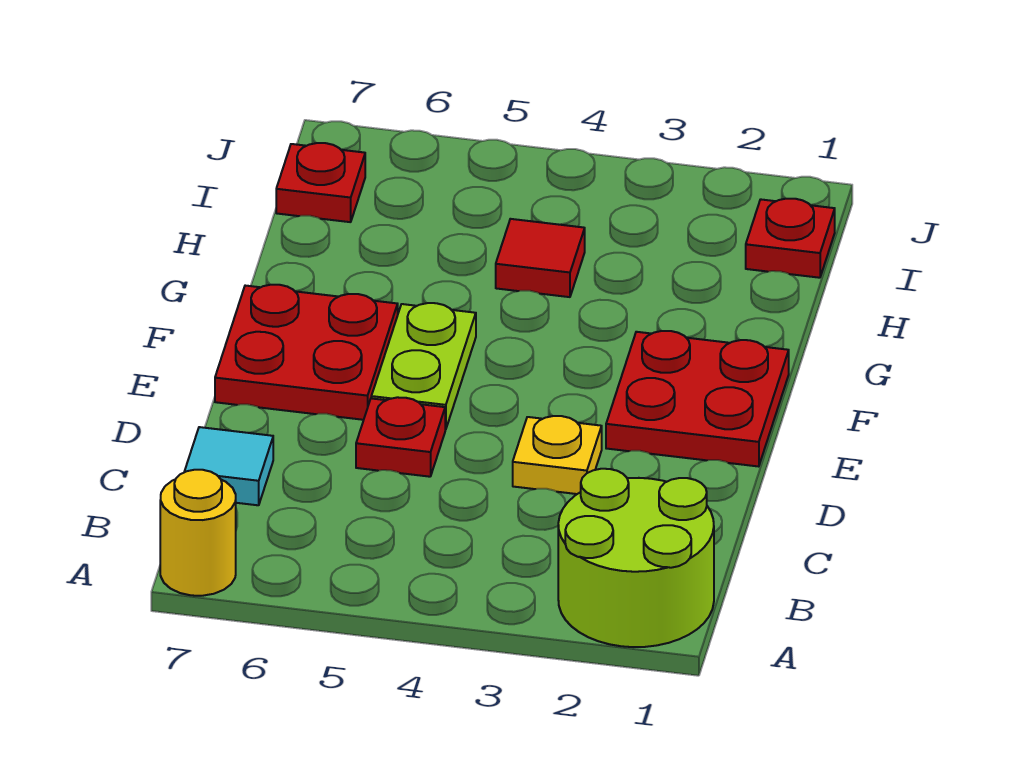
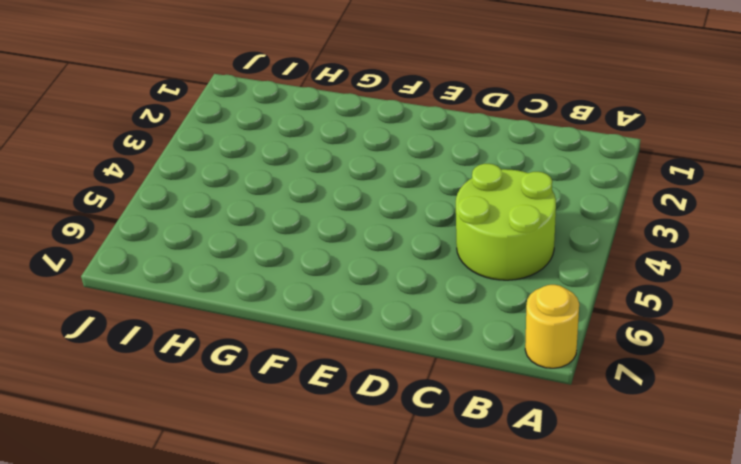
lime 2x2 round brick [456,164,556,280] -> lime 2x2 round brick moved to [558,469,714,647]
none -> cyan 1x1 tile [184,427,273,505]
none -> yellow 1x1 plate [513,416,602,494]

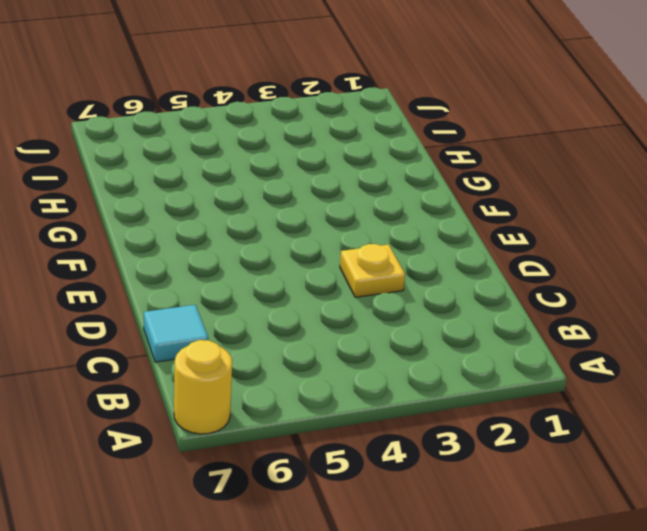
none -> lime 2x2 round brick [558,469,714,647]
none -> red 1x1 plate [356,397,445,477]

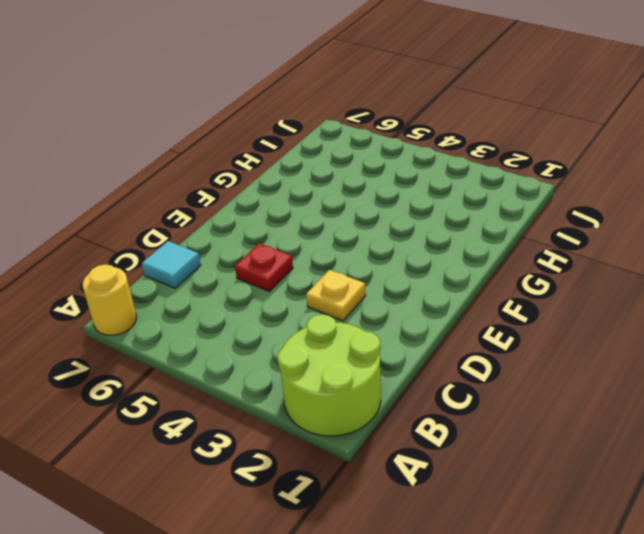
none -> red 2x2 plate [606,331,789,467]
none -> lime 1x2 plate [371,303,476,430]

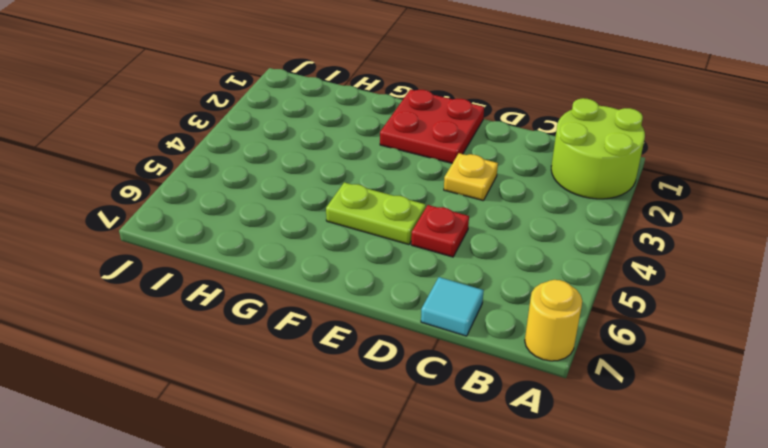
none -> red 2x2 plate [215,285,398,420]
none -> red 1x1 tile [496,219,585,297]

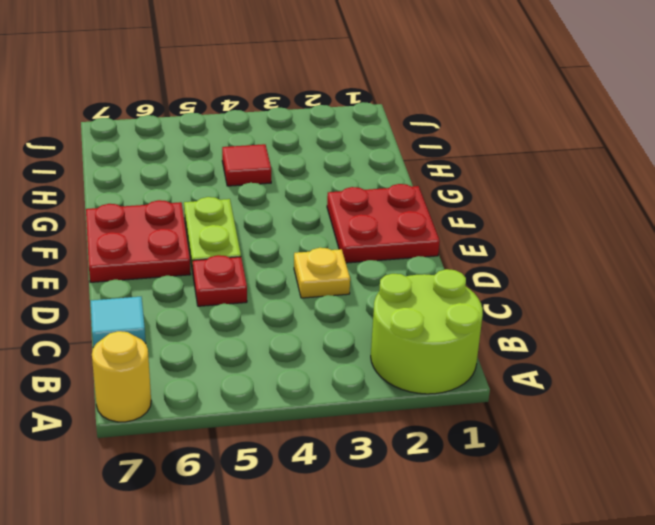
none -> red 1x1 plate [746,199,835,278]
none -> red 1x1 plate [276,143,365,222]

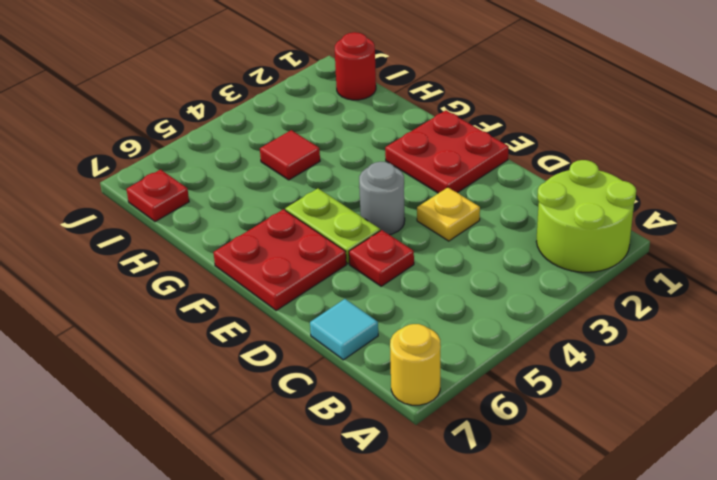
grey 1x1 round brick [359,162,405,235] -> none
red 1x1 round brick [335,32,376,100] -> red 1x1 plate [746,199,835,278]

